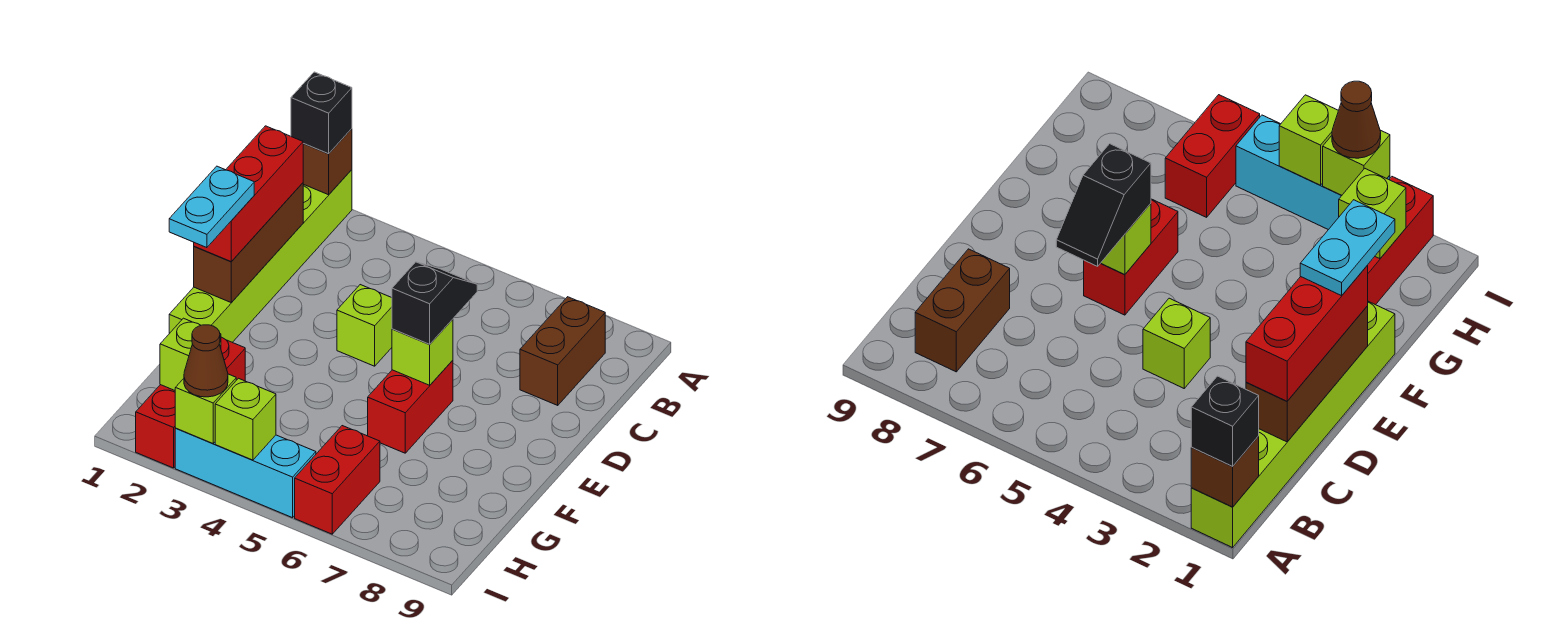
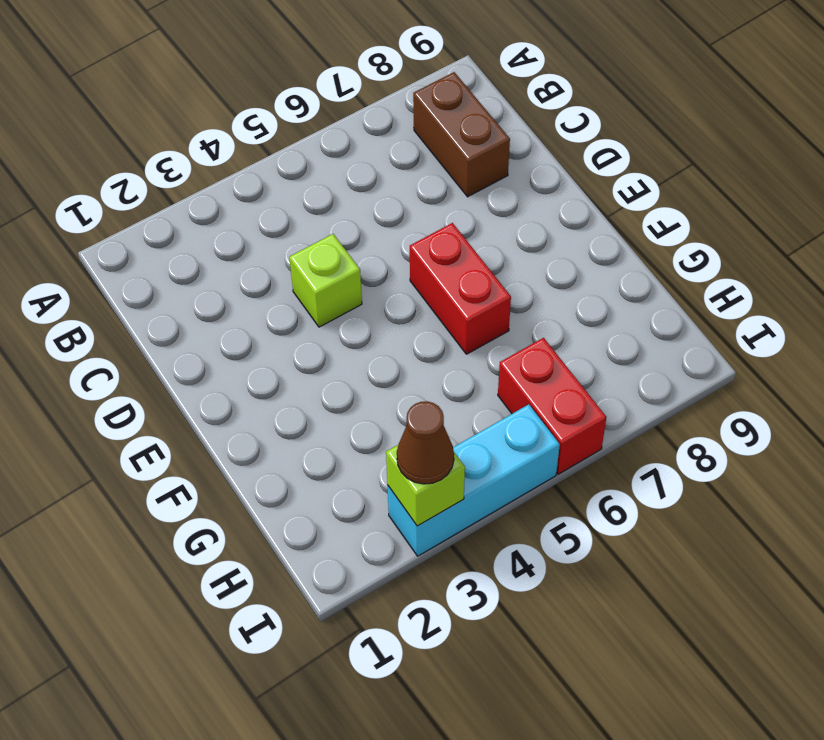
none -> lime 1x6 brick [169,170,352,342]
none -> red 1x3 brick [136,337,245,468]
none -> brown 1x1 brick [303,129,352,195]

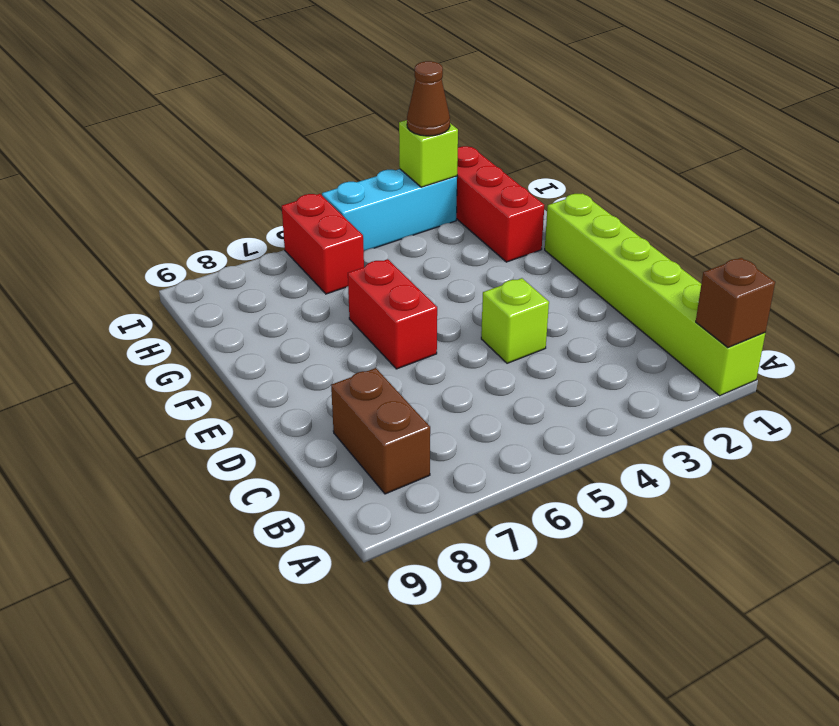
none -> brown 1x3 brick [194,183,303,303]
none -> lime 1x1 brick [392,319,453,385]
none -> lime 1x1 brick [160,318,221,390]

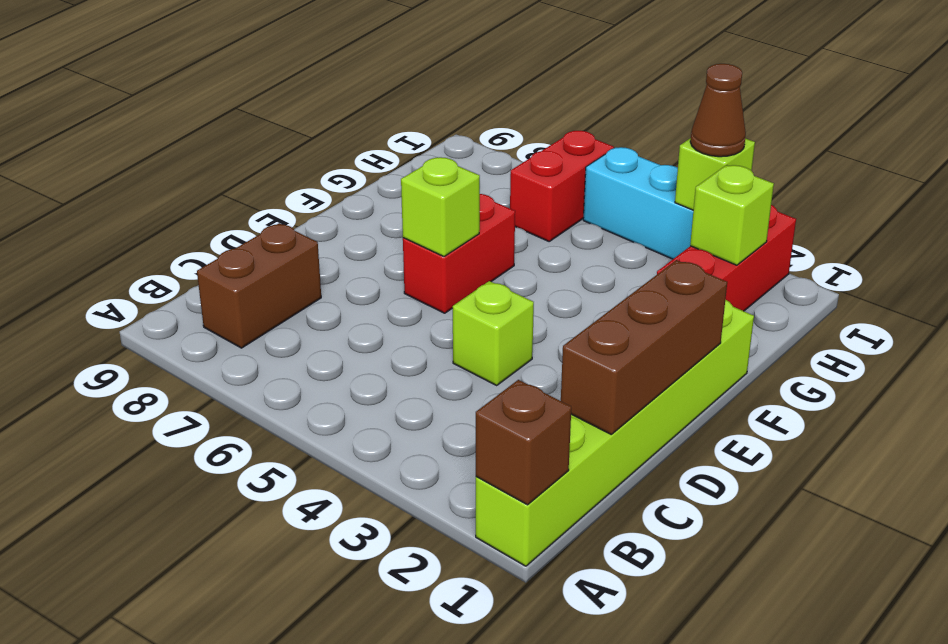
none -> lime 1x1 brick [215,378,276,460]
none -> black 1x1 brick [291,72,352,154]
none -> red 1x3 brick [194,126,303,262]

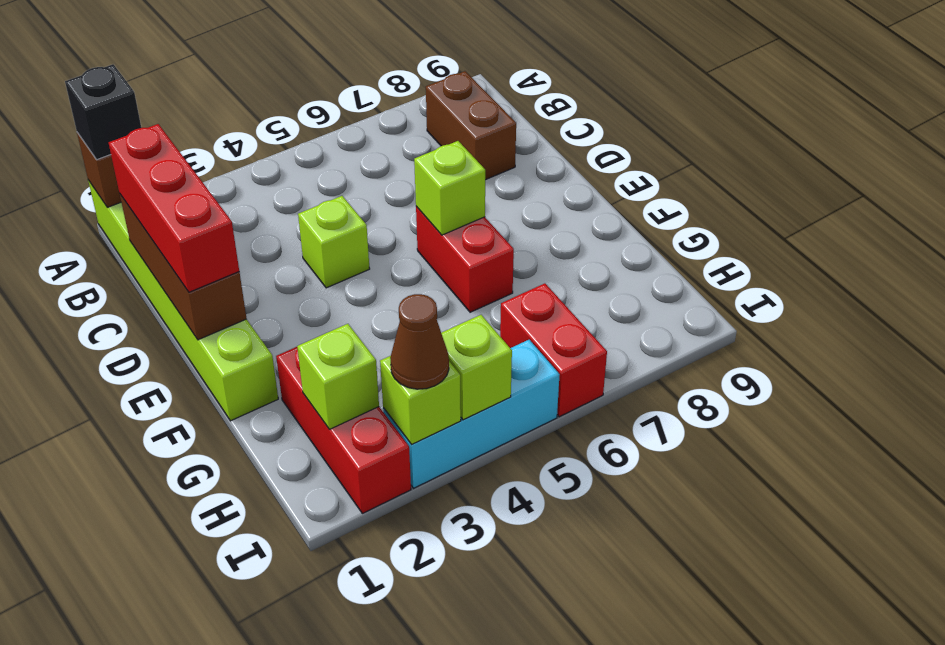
none -> black 1x2 slope [392,262,477,344]
none -> cyan 1x2 plate [169,166,254,248]

